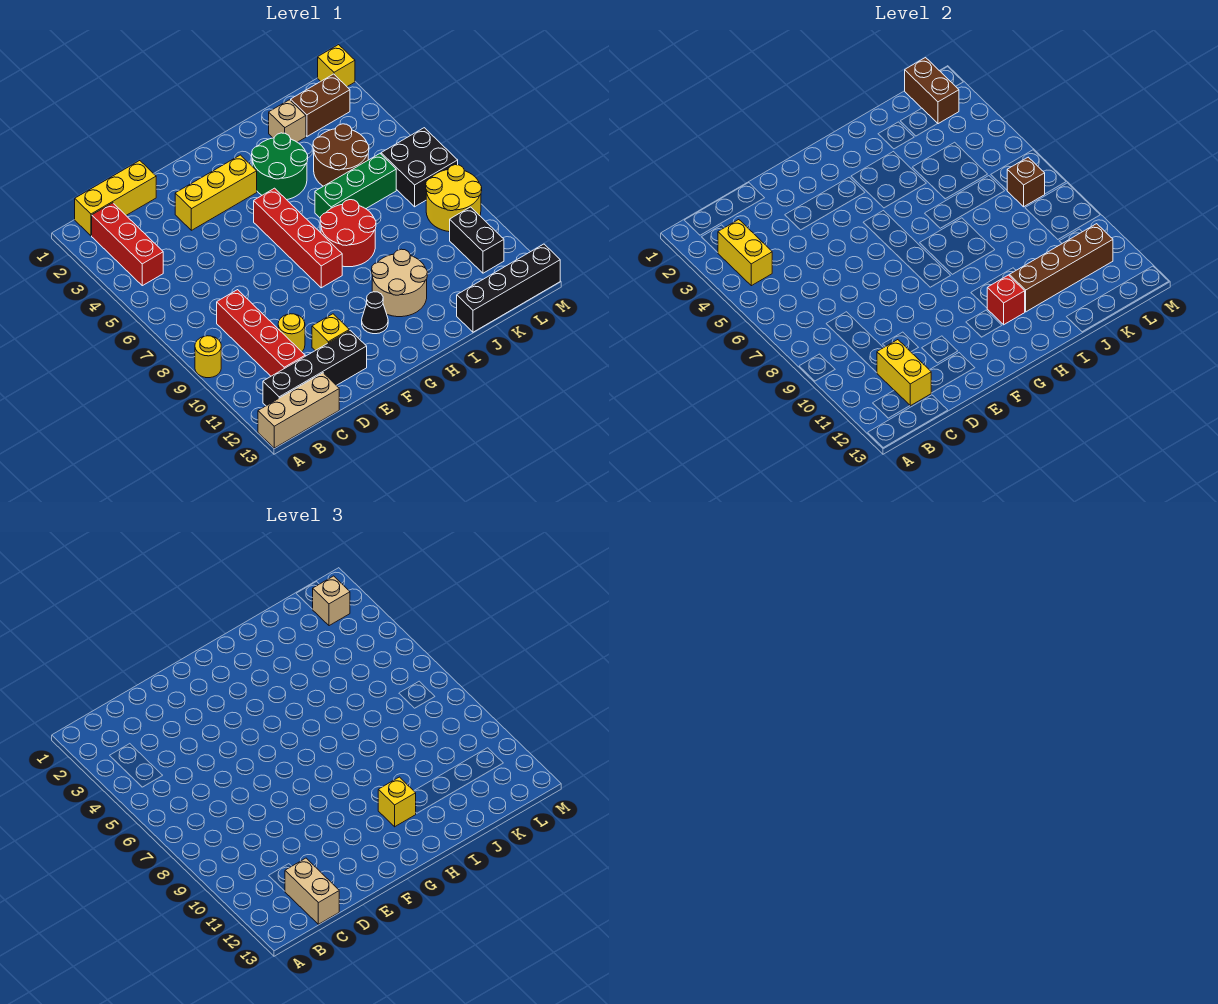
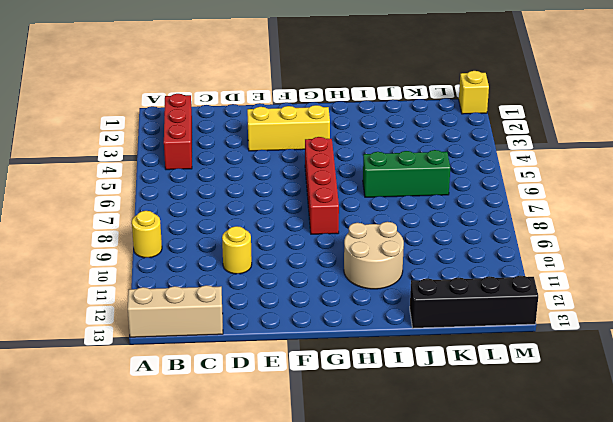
none -> yellow 1x3 brick [75,161,156,236]
none -> black 1x4 brick [263,331,367,406]
none -> red 1x4 brick [217,290,305,376]
none -> yellow 1x1 brick [312,314,349,350]

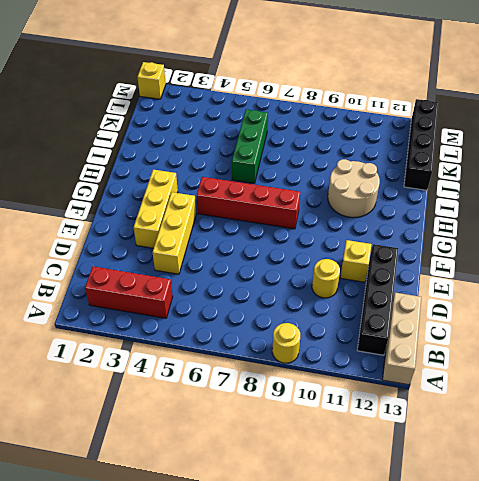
yellow 1x3 brick [153,192,196,274] -> yellow 1x3 brick moved to [75,161,156,236]
none -> red 1x4 brick [217,290,305,376]
none -> black 1x1 cone [362,292,388,334]
none -> green 2x2 round brick [252,133,308,200]
none -> red 2x2 round brick [320,200,376,267]

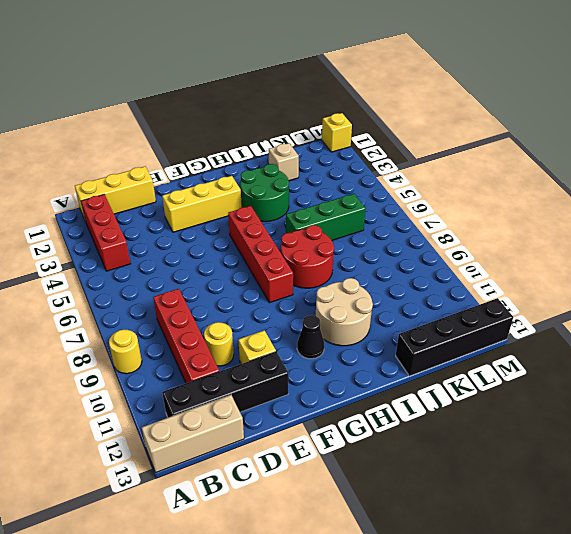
none -> brown 2x2 round brick [313,124,369,186]
none -> brown 1x2 brick [291,74,350,136]
none -> black 2x2 brick [381,128,458,207]
none -> yellow 2x2 round brick [426,165,482,232]

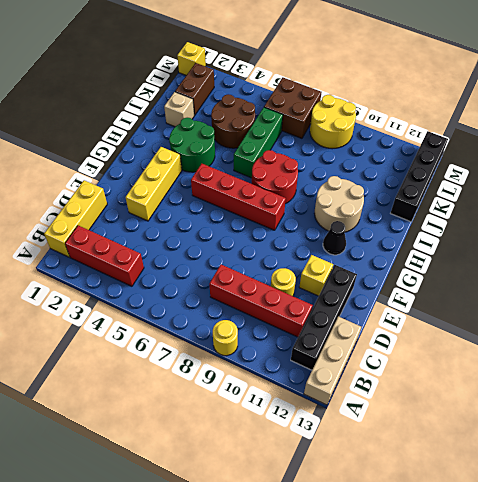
brown 2x2 brick [264,78,321,138] -> black 2x2 brick [381,128,458,207]
none -> black 1x2 brick [450,207,504,273]
none -> yellow 1x2 brick [718,220,772,286]
none -> yellow 1x2 brick [877,340,931,406]
none -> red 1x1 brick [987,275,1025,325]

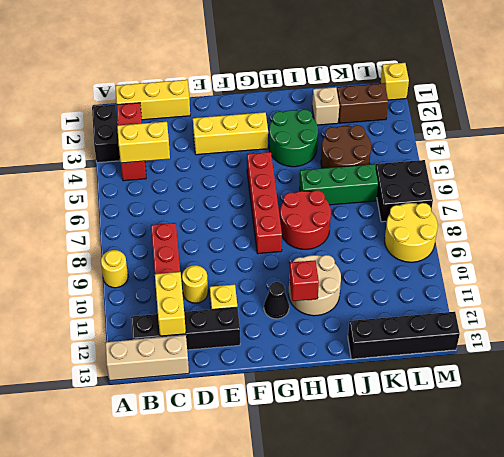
black 1x2 brick [92,105,120,163] -> black 1x2 brick moved to [450,207,504,273]
yellow 1x2 brick [117,122,170,163] -> yellow 1x2 brick turned to [718,220,772,286]
none -> brown 1x4 brick [1009,224,1113,312]
none -> brown 1x2 brick [905,58,959,124]
none -> brown 1x1 brick [1007,157,1045,207]
none -> tan 1x2 brick [285,858,339,924]

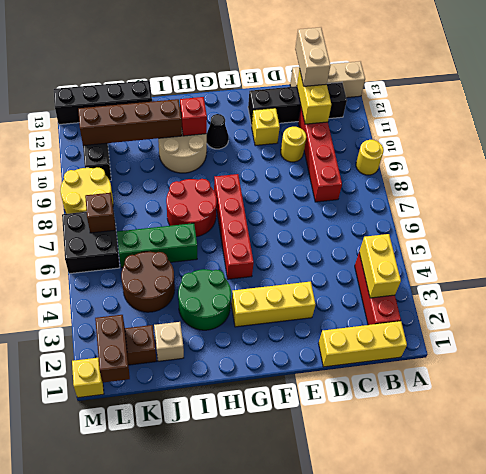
none -> yellow 1x1 brick [378,777,416,827]
none -> tan 1x1 brick [313,576,350,626]

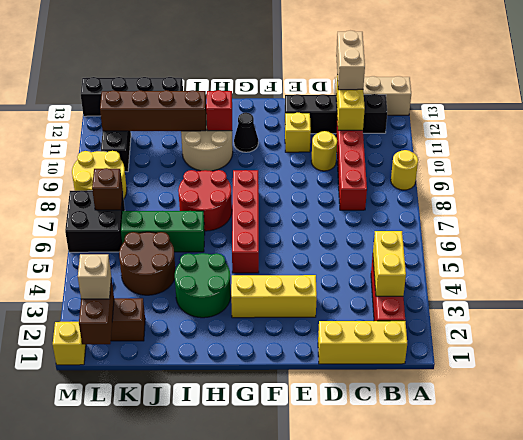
none -> tan 1x1 brick [269,100,306,142]
none -> yellow 1x1 brick [378,777,416,827]

